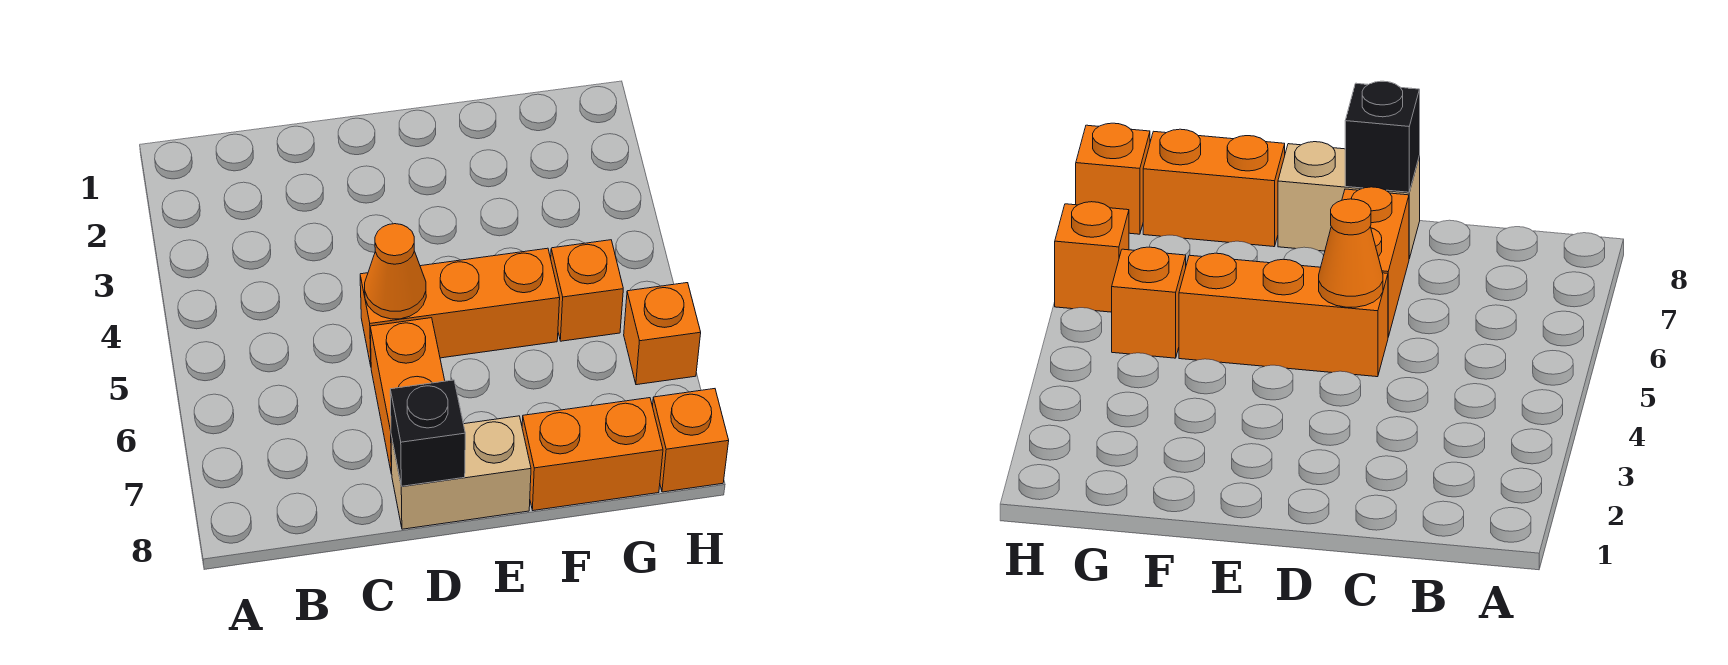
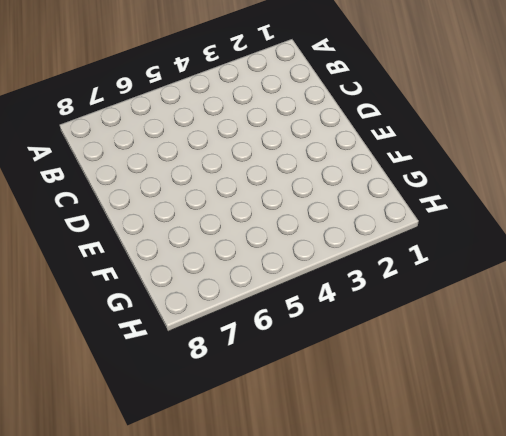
none -> orange 1x3 brick [360,248,560,365]
none -> orange 1x2 brick [370,318,445,474]

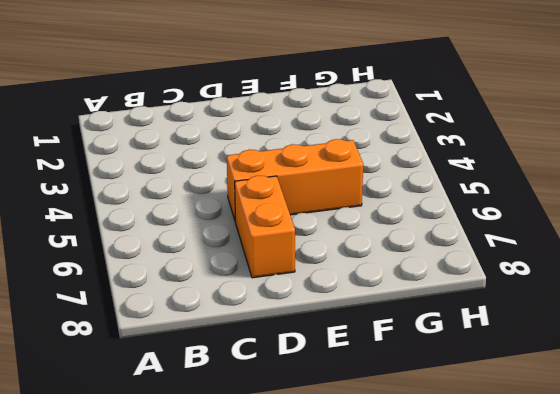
none -> tan 1x2 brick [391,416,531,529]
none -> orange 1x2 brick [522,398,663,511]

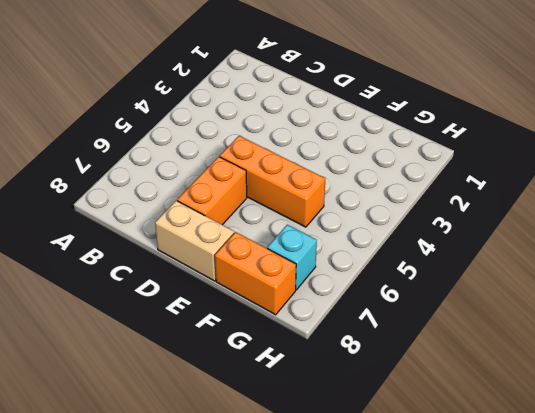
cyan 1x1 brick [267,225,317,290] -> none
none -> orange 1x1 brick [551,240,623,341]
none -> orange 1x1 brick [624,283,701,385]

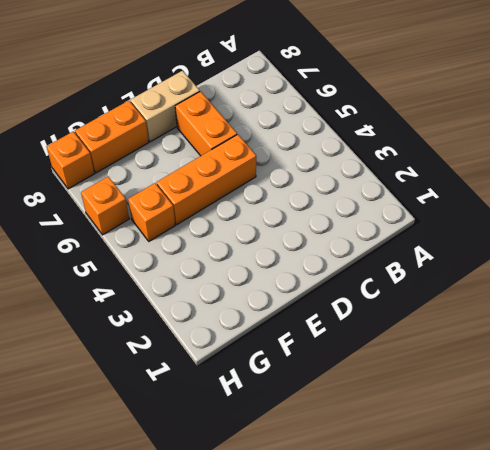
none -> orange 1x1 cone [365,224,426,319]
none -> black 1x1 brick [390,380,465,486]

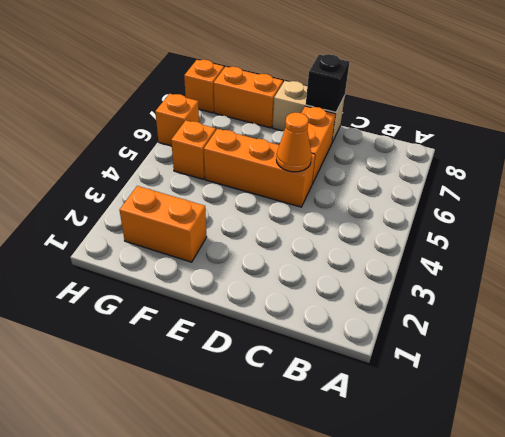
orange 1x2 brick [120,186,207,262] -> none

